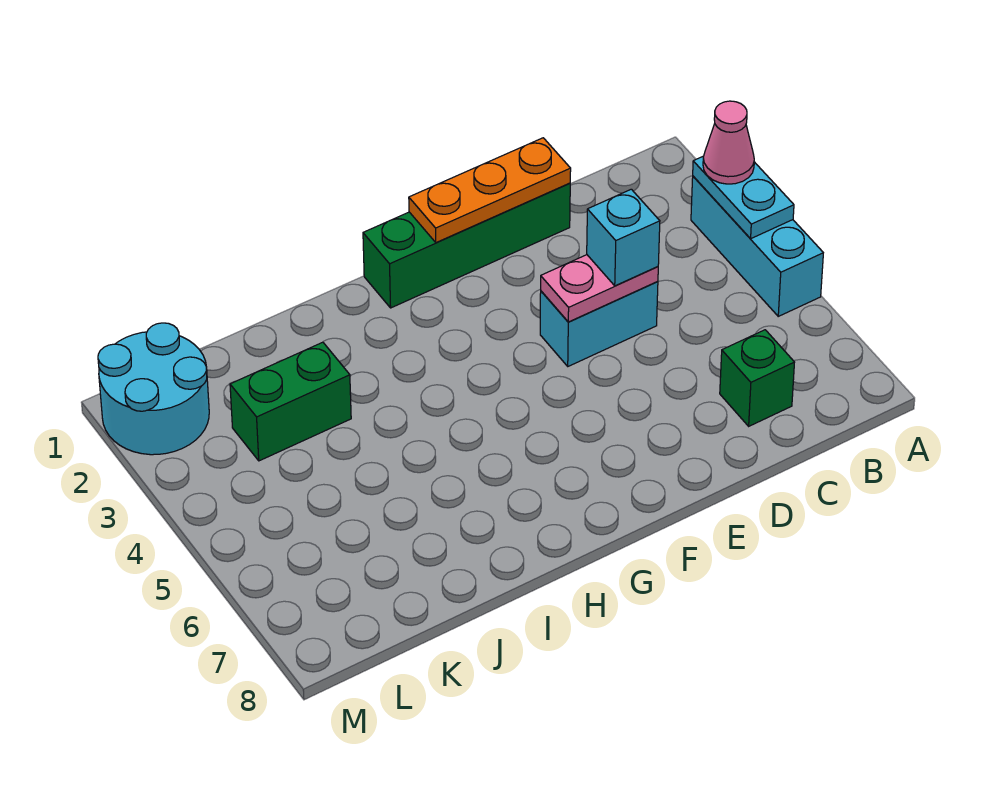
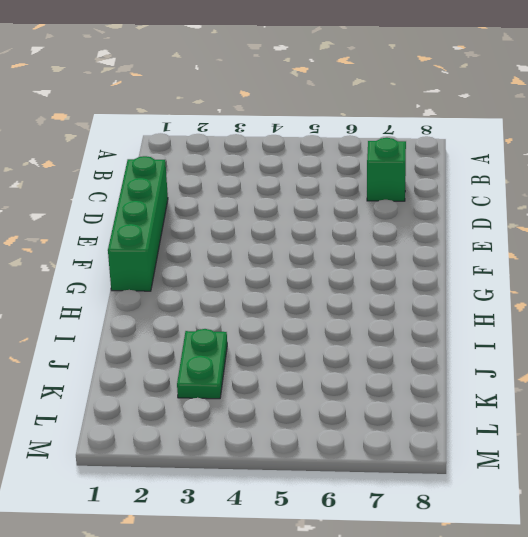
green 1x2 plate [177,329,227,399] -> green 1x2 brick [230,342,351,461]
none -> cyan 1x3 brick [691,176,823,316]
none -> cyan 1x2 brick [540,282,658,366]

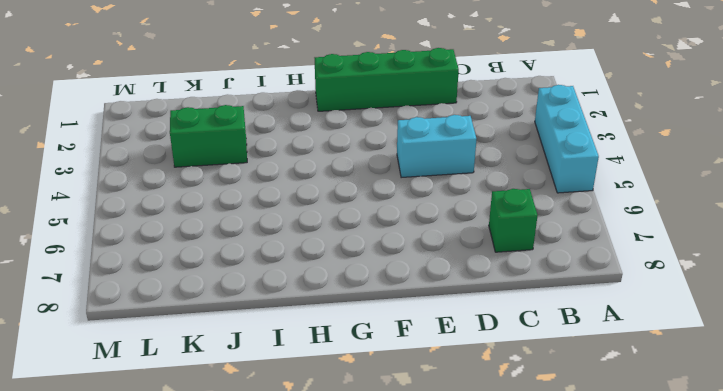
none -> cyan 2x2 round brick [98,323,209,455]
none -> cyan 1x2 plate [693,156,794,238]

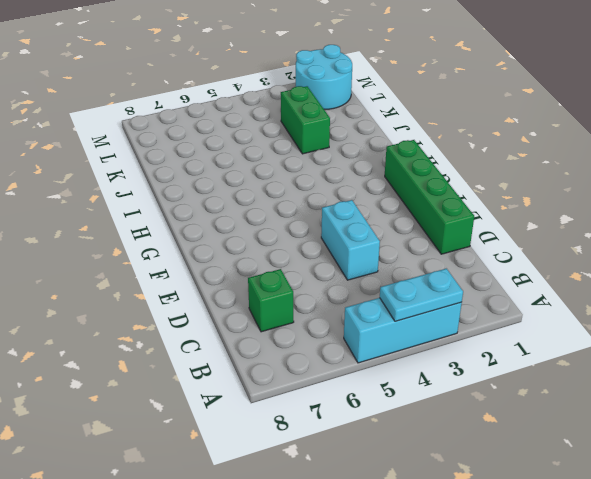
none -> orange 1x3 plate [409,138,571,243]
none -> pink 1x2 plate [541,255,658,322]

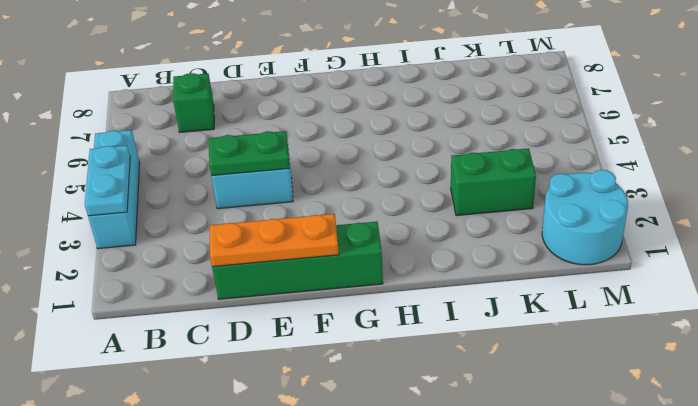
green 1x2 plate [209,131,289,176] -> pink 1x2 plate [541,255,658,322]
none -> pink 1x1 cone [703,101,754,184]
none -> cyan 1x1 brick [587,189,660,286]

